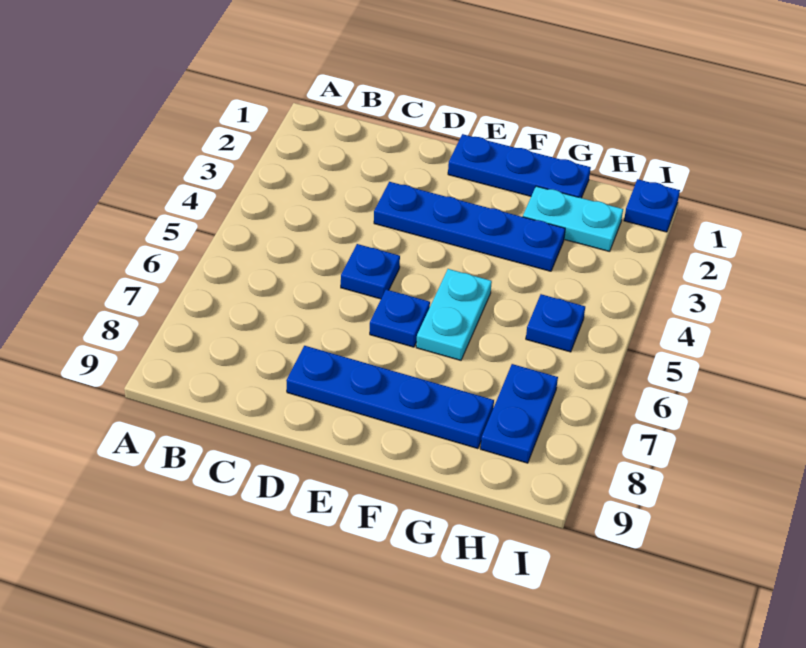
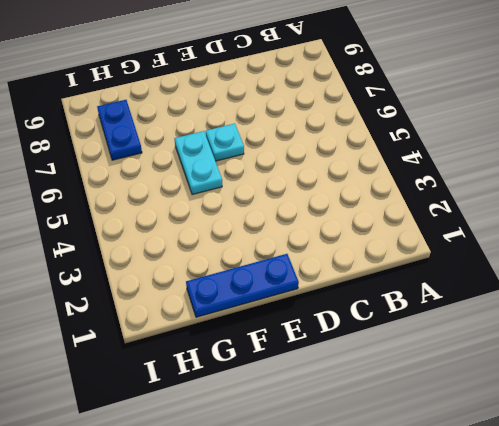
cyan 1x1 plate [206,124,244,161] -> blue 1x1 plate [370,290,430,347]
none -> blue 1x4 plate [374,182,565,271]
none -> blue 1x1 plate [341,244,400,299]

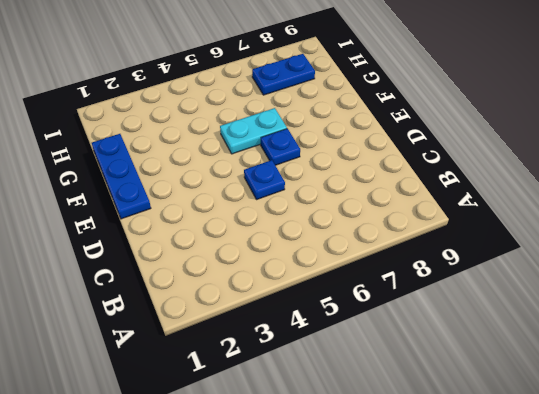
none -> blue 1x4 plate [374,182,565,271]
none -> blue 1x4 plate [286,346,494,449]

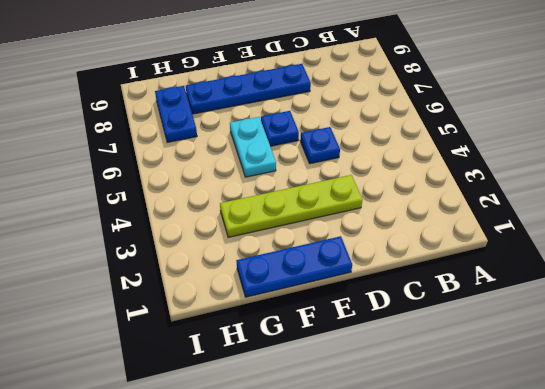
lime 1x4 plate [220,175,362,237] -> blue 1x4 plate [374,182,565,271]
none -> cyan 1x2 plate [523,186,623,252]
none -> blue 1x1 plate [526,294,585,352]

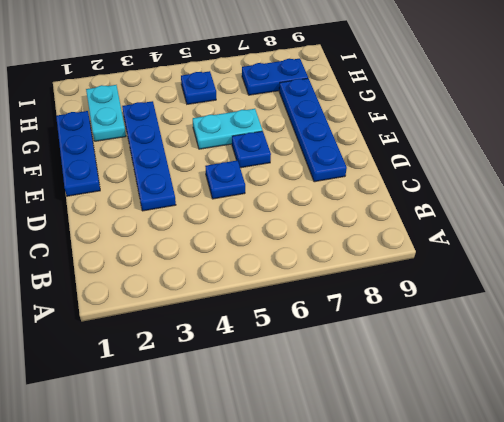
none -> blue 1x1 plate [624,179,680,232]

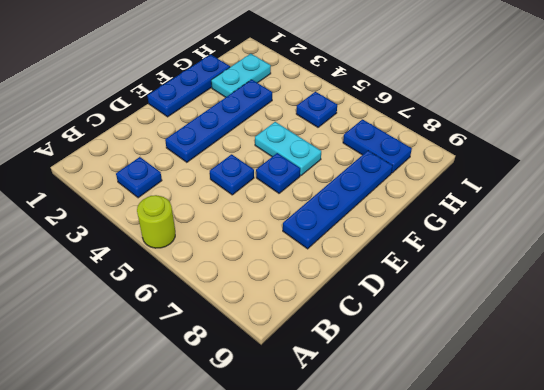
lime 1x1 round brick [137,195,175,248] -> none
blue 1x1 plate [116,157,162,198] -> blue 1x1 plate moved to [624,179,680,232]

